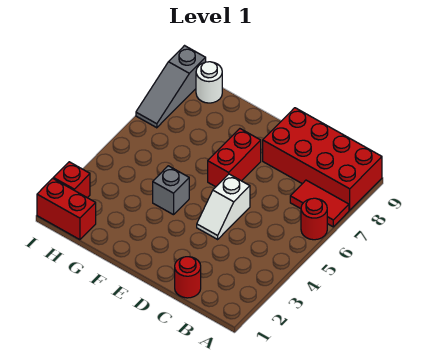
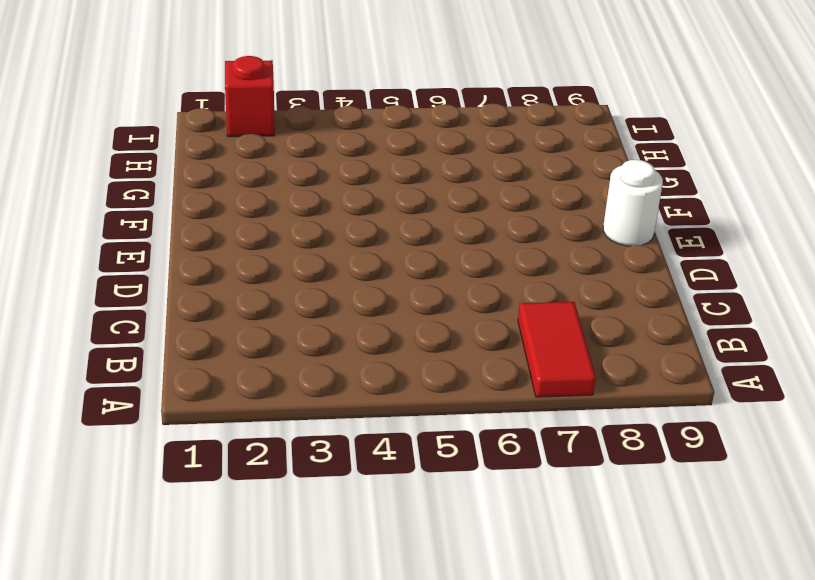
white 1x1 round brick [603,160,663,246] -> white 1x1 round brick moved to [196,62,222,103]
none -> red 1x1 round brick [301,198,327,240]
none -> red 2x4 brick [263,108,382,210]

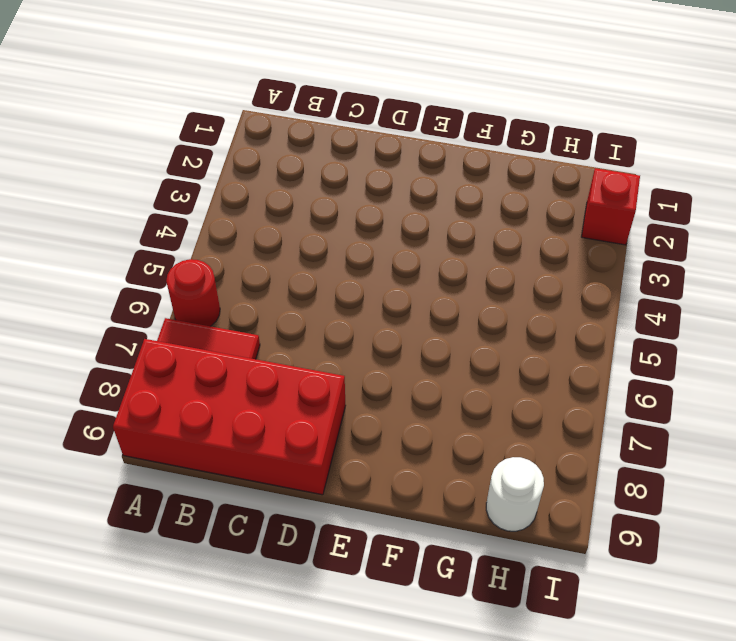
none -> red 1x1 round brick [175,257,201,298]
none -> white 1x2 slope [197,174,250,239]

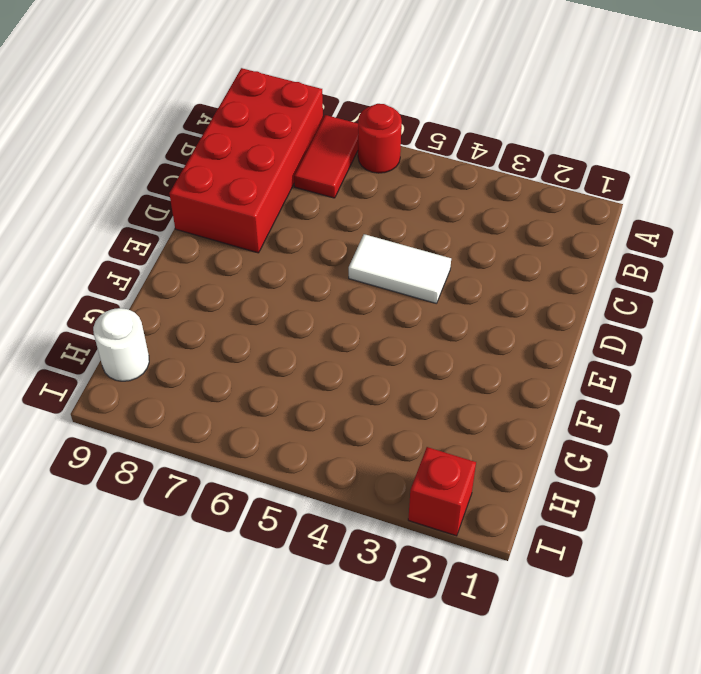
white 1x2 tile [349,234,451,303] -> white 1x2 slope [197,174,250,239]
none -> red 1x1 round brick [175,257,201,298]
none -> red 1x2 brick [208,129,261,187]

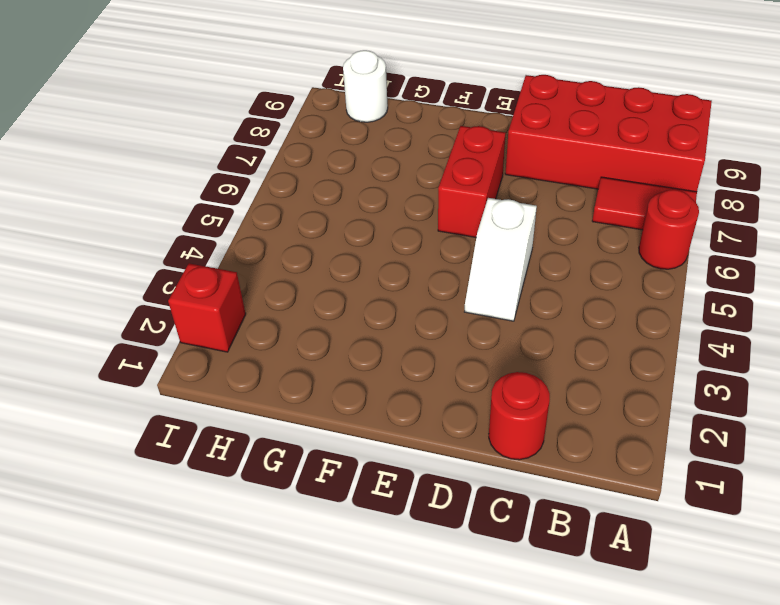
none -> grey 1x1 brick [153,166,189,215]
none -> red 1x2 brick [37,178,96,240]

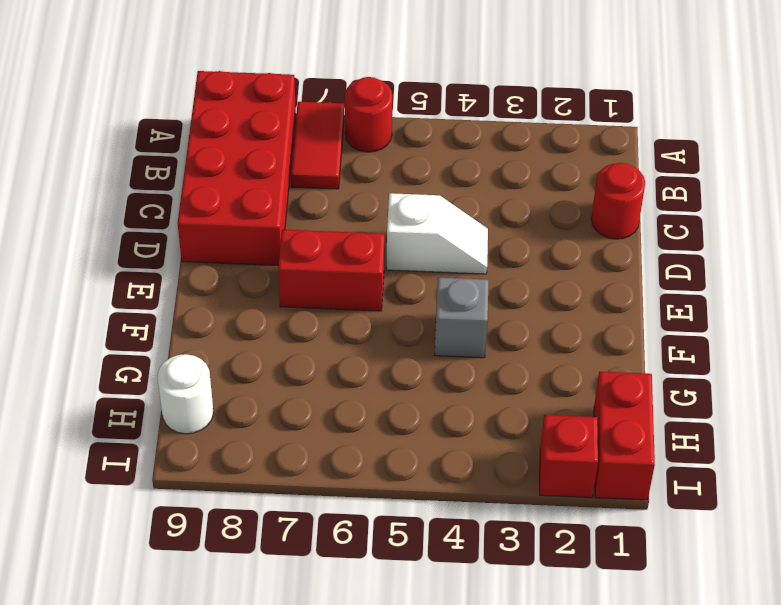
none -> grey 1x3 slope [136,46,206,128]

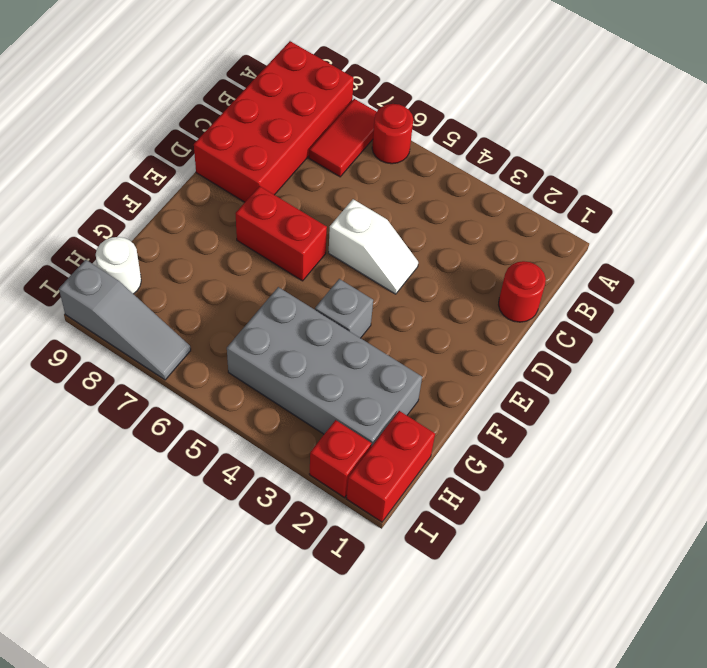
grey 2x4 brick [227,287,422,447] -> none

